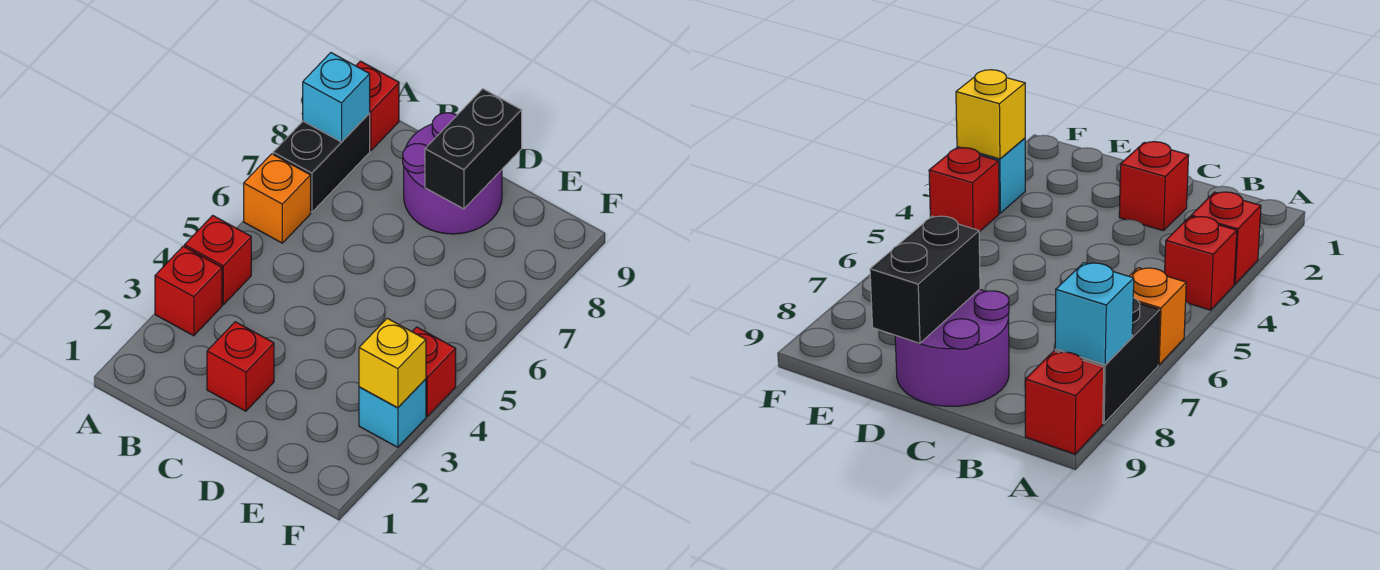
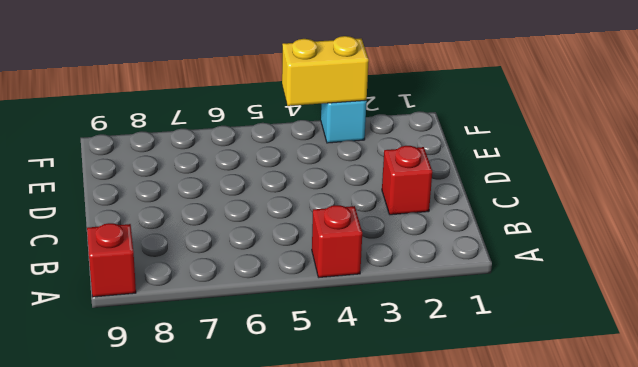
yellow 1x2 brick [282,36,369,106] -> yellow 1x1 brick [359,318,426,408]
none -> red 1x1 brick [155,246,222,336]
none -> orange 1x1 brick [244,154,311,243]
none -> black 1x2 brick [273,113,370,212]

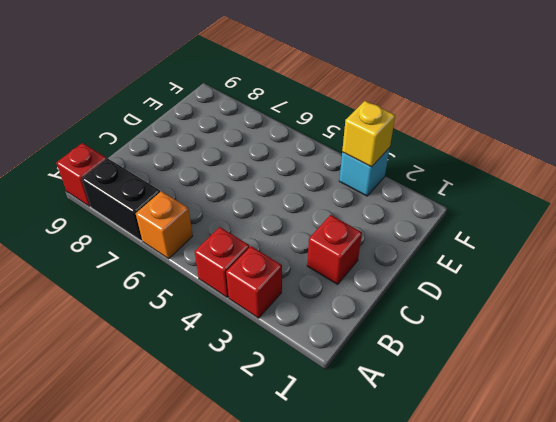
none -> purple 2x2 round brick [403,113,502,234]
none -> red 1x1 brick [412,327,456,416]
none -> cyan 1x1 brick [303,53,370,142]

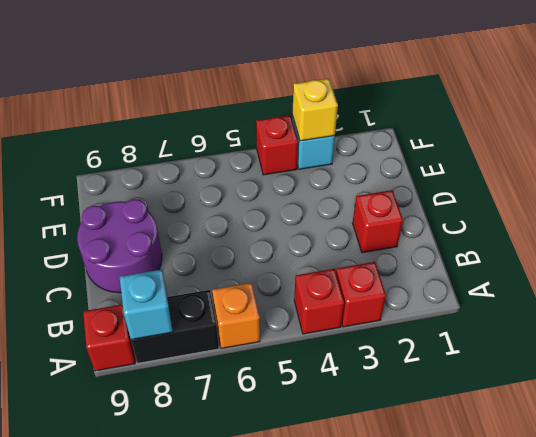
none -> black 1x2 brick [425,89,522,209]

